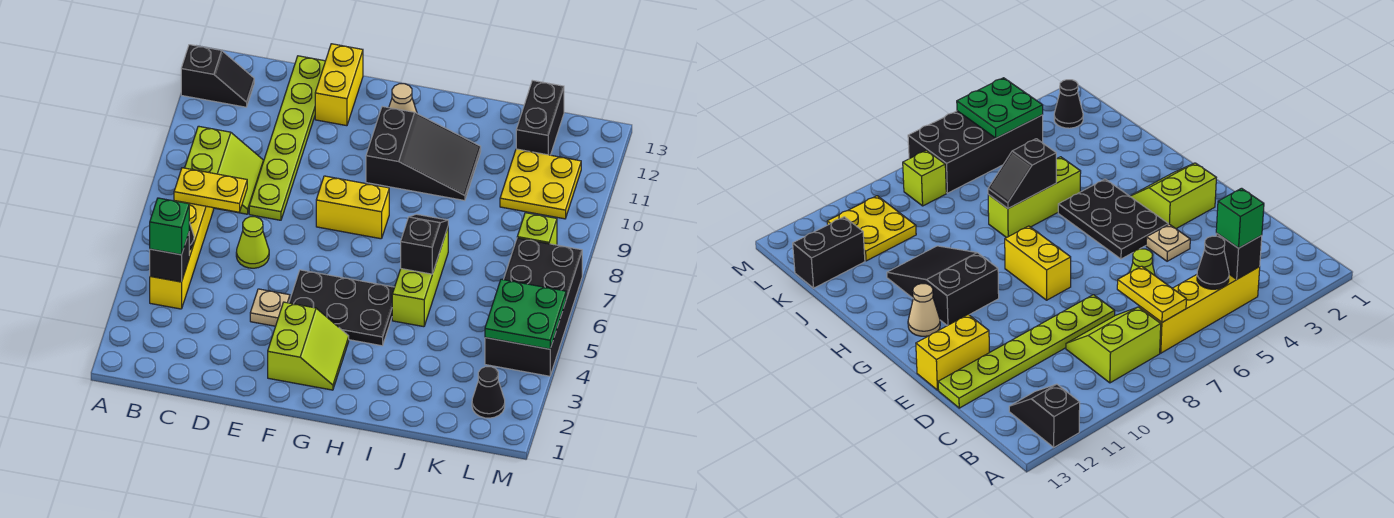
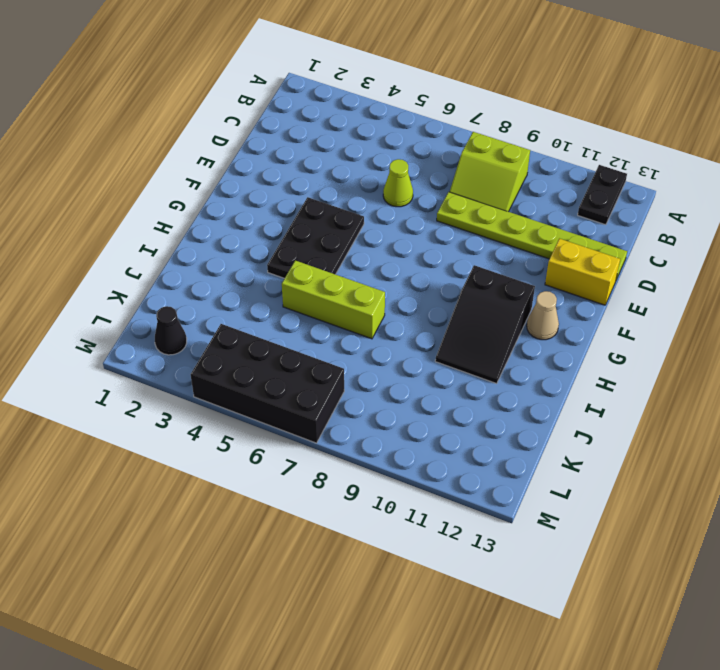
black 1x2 plate [578,165,627,225] -> black 1x2 slope [181,45,254,107]
none -> yellow 1x4 brick [150,201,214,309]
none -> tan 1x1 plate [250,289,290,326]
none -> lime 2x2 slope [268,302,349,390]

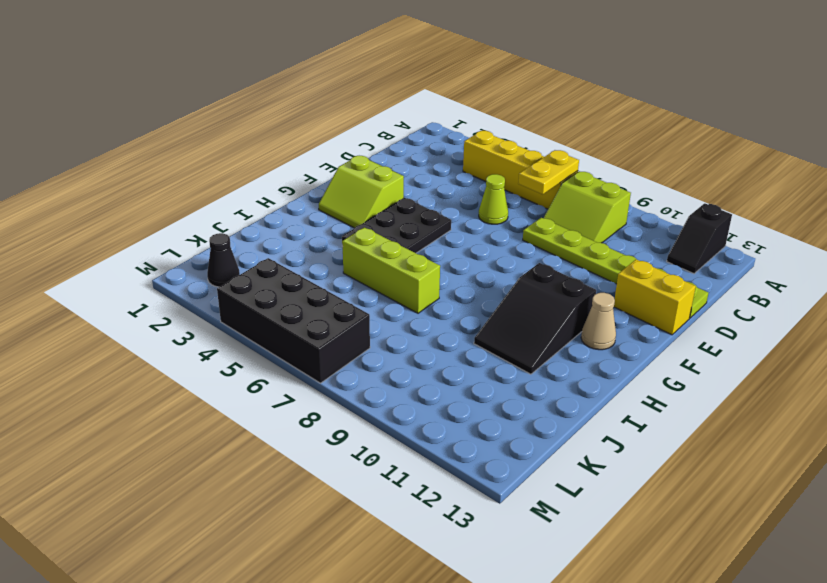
none -> tan 1x1 plate [250,289,290,326]
none -> yellow 1x2 brick [316,176,389,239]
none -> yellow 2x2 plate [500,149,581,219]

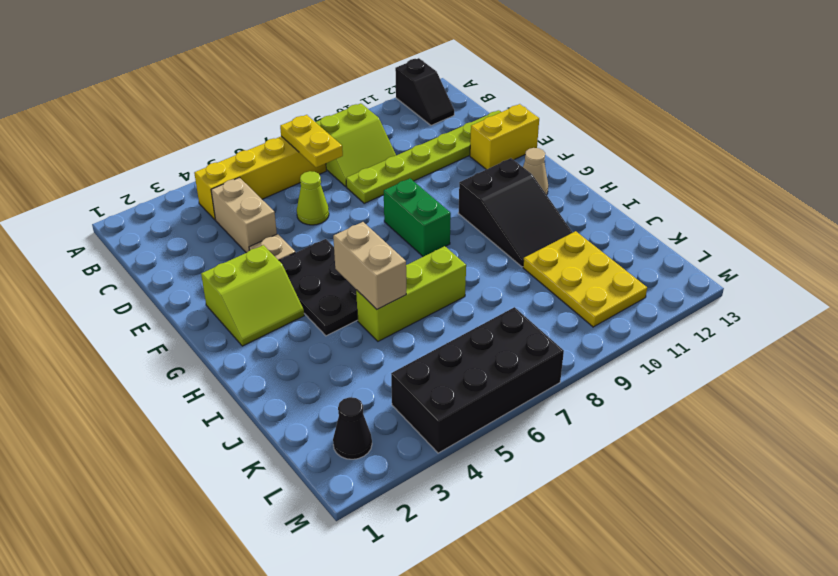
tan 1x2 brick [211,178,277,253] -> none
green 1x2 brick [384,179,451,257] -> yellow 1x2 brick [316,176,389,239]
tan 1x2 brick [333,222,406,309] -> none
yellow 2x3 plate [523,231,647,327] -> yellow 2x2 plate [500,149,581,219]
none -> black 1x2 brick [516,80,564,155]
none -> lime 1x1 brick [517,213,557,245]
none -> black 1x1 brick [150,233,189,282]

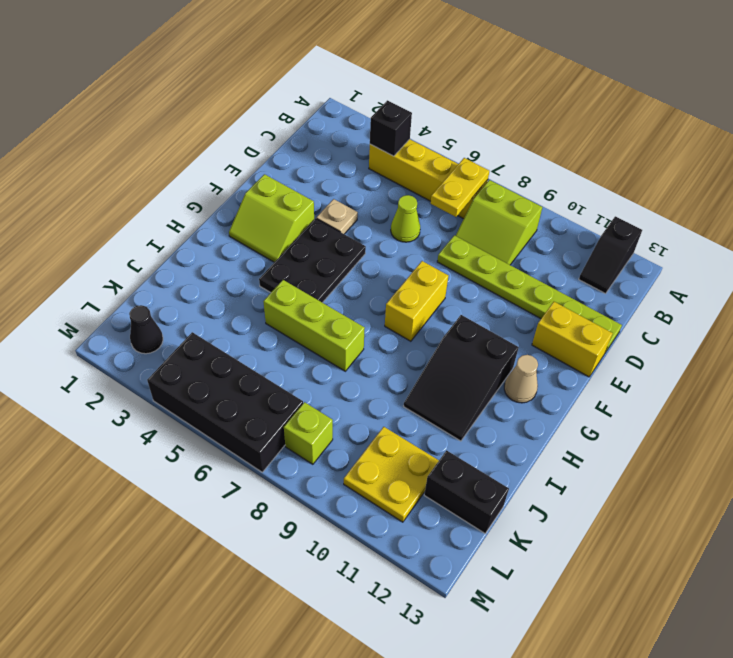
none -> black 1x1 cone [1197,236,1229,289]
none -> black 1x2 slope [401,214,448,274]
none -> green 2x2 plate [485,279,566,349]

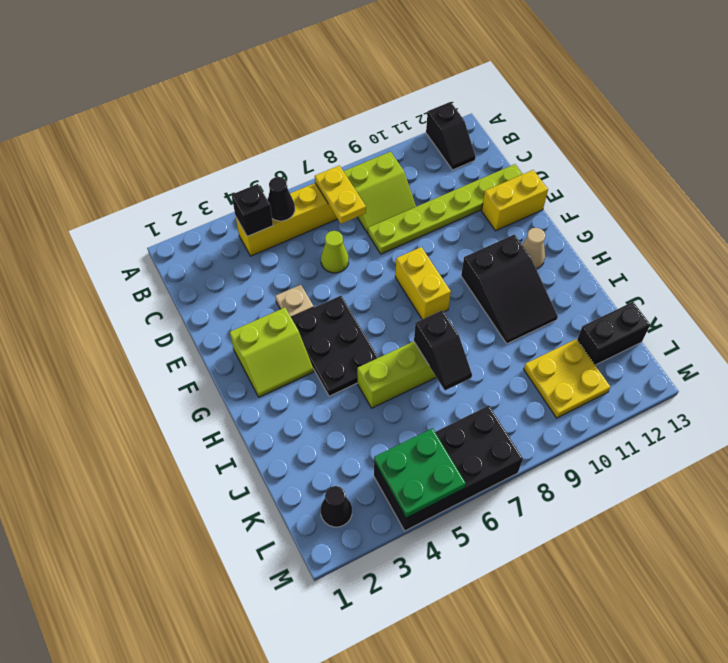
black 1x2 slope [414,310,472,390] -> black 1x2 slope turned to [401,214,448,274]
none -> lime 1x1 brick [517,213,557,245]
none -> green 1x1 brick [150,198,189,255]

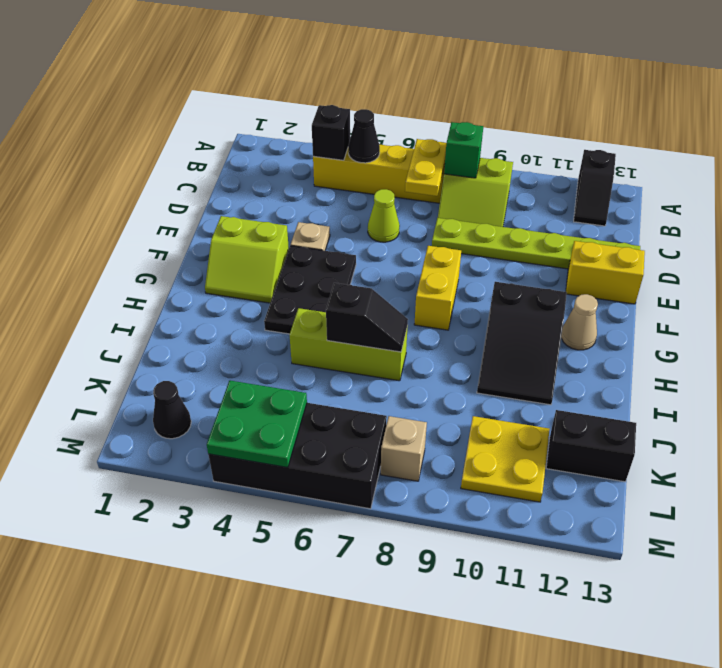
green 1x1 brick [444,122,483,178] -> green 1x1 brick moved to [150,198,189,255]
tan 1x1 brick [381,416,427,481] -> lime 1x1 brick [517,213,557,245]

